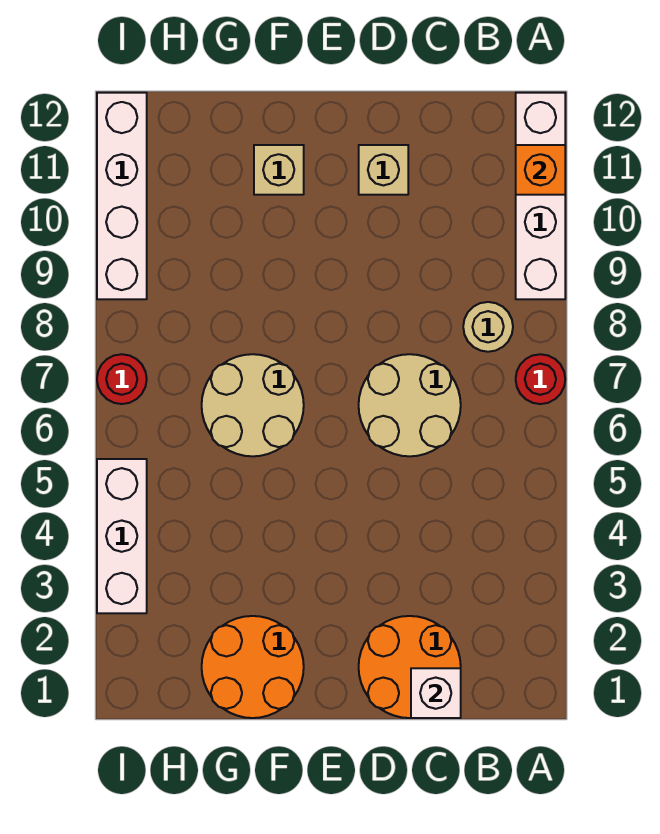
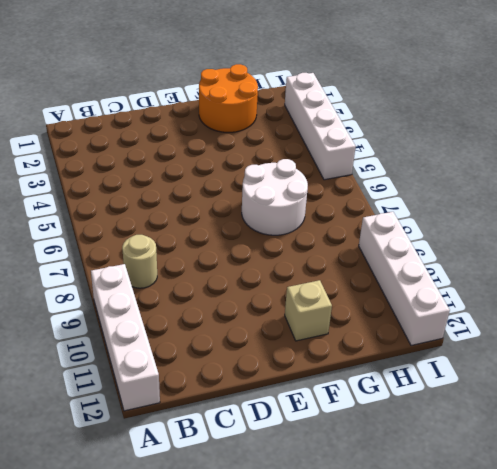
white 2x2 round brick [242,159,308,235] -> tan 2x2 round brick [202,354,304,456]
white 1x4 brick [285,73,356,180] -> white 1x3 brick [97,459,147,613]
none -> red 1x1 round brick [516,354,565,404]
none -> orange 2x2 round brick [359,616,461,718]
none -> tan 2x2 round brick [359,354,461,456]

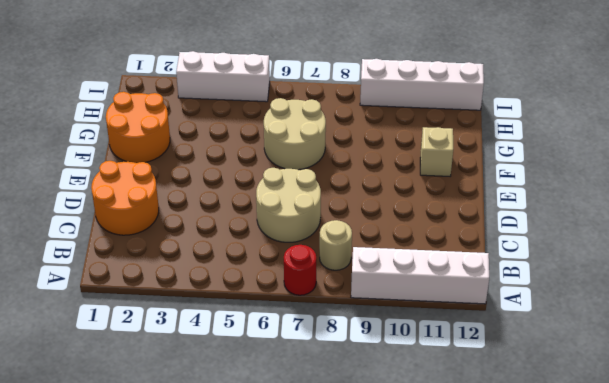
none -> tan 1x1 brick [359,145,408,195]
none -> red 1x1 round brick [97,354,147,404]
none -> orange 1x1 brick [516,145,565,195]

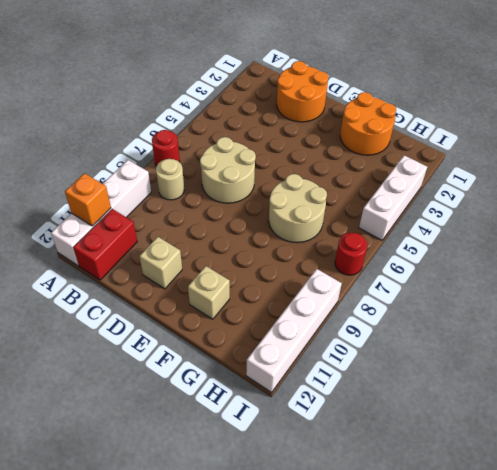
red 1x2 brick [73,209,137,280] -> none
none -> white 1x1 brick [411,668,461,718]

